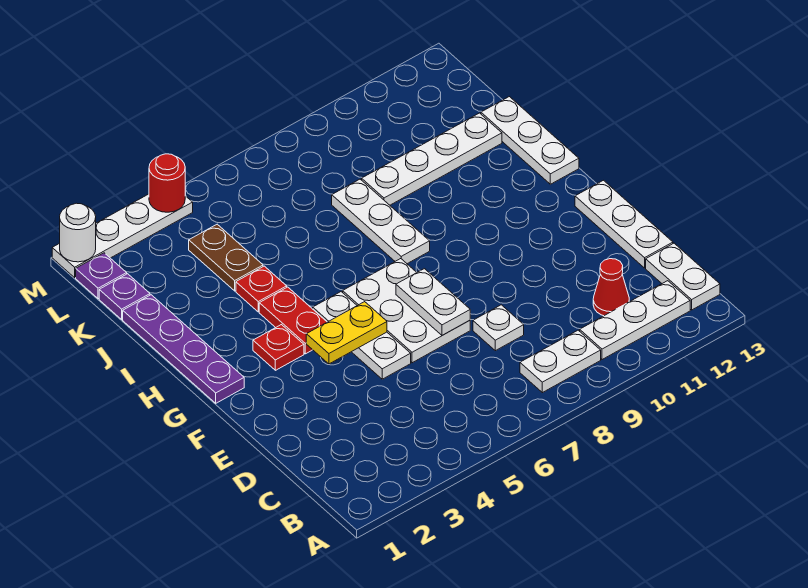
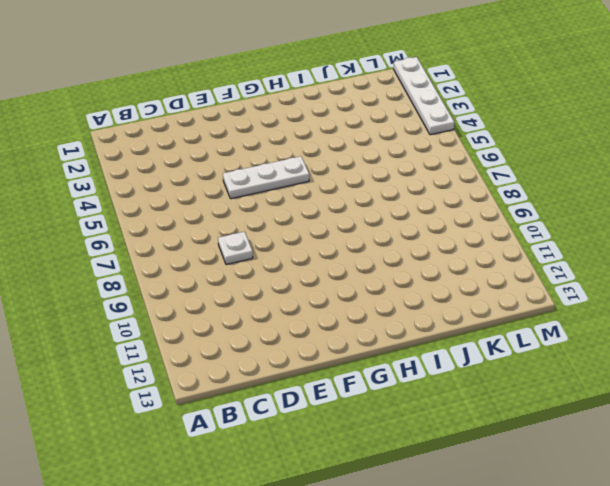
none -> white 1x2 plate [520,330,601,393]
none -> white 1x3 plate [580,281,690,360]
none -> white 1x2 plate [646,243,720,310]

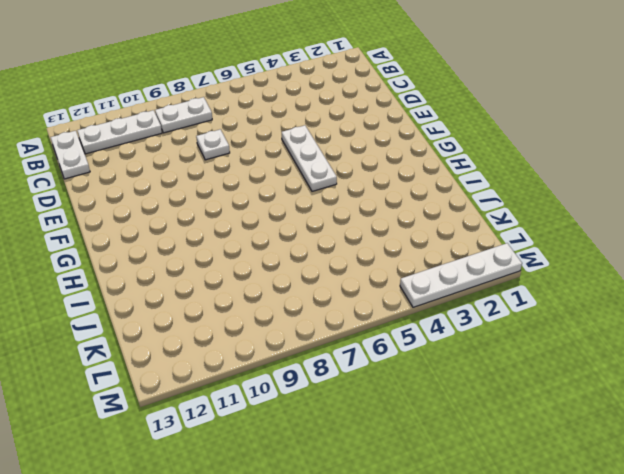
none -> red 1x1 cone [593,259,629,316]
none -> white 1x3 plate [575,180,673,268]
none -> white 2x3 plate [343,259,470,363]

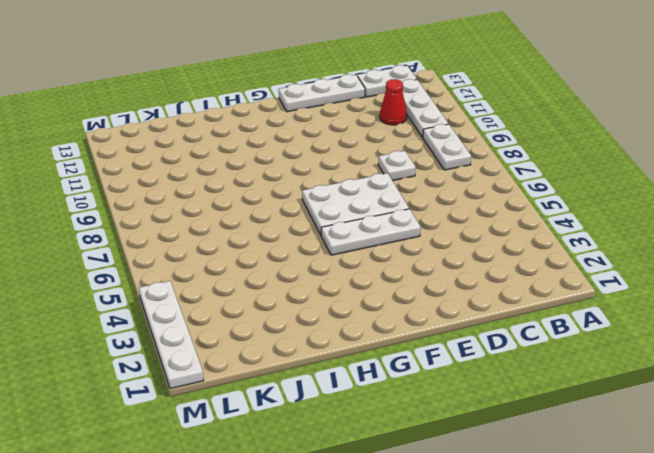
none -> purple 1x4 plate [123,295,244,403]
none -> red 1x1 plate [253,325,304,370]
none -> red 1x2 plate [259,287,327,354]

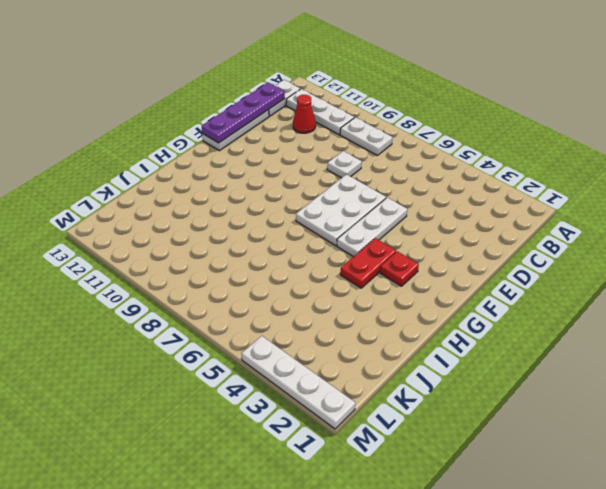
purple 1x4 plate [202,83,285,143] -> purple 1x4 plate moved to [123,295,244,403]
none -> white 1x3 plate [332,179,430,264]
none -> white 1x3 plate [481,97,579,184]
none -> red 1x1 plate [236,266,287,312]

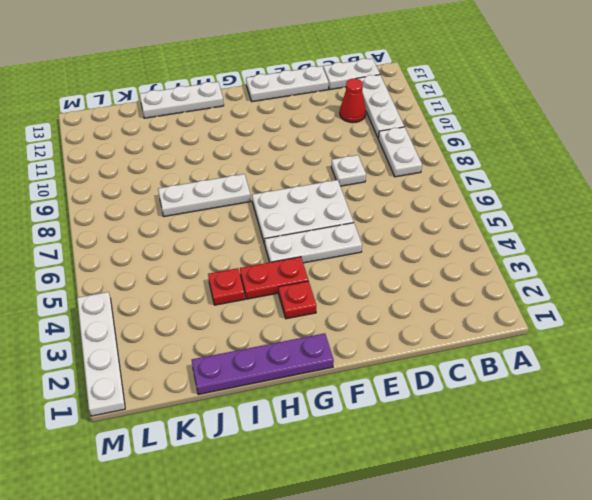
none -> brown 1x2 plate [189,224,263,291]
none -> white 1x4 plate [362,113,502,205]
none -> purple 1x1 plate [99,274,150,319]

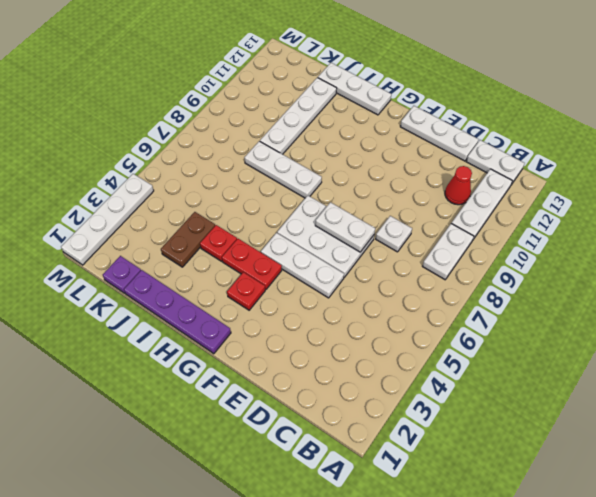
brown 1x2 plate [161,212,215,267] -> brown 1x2 plate turned to [189,224,263,291]
none -> purple 1x1 plate [76,253,127,299]
none -> yellow 1x2 plate [306,302,387,364]
none -> white 1x1 round brick [60,203,96,262]

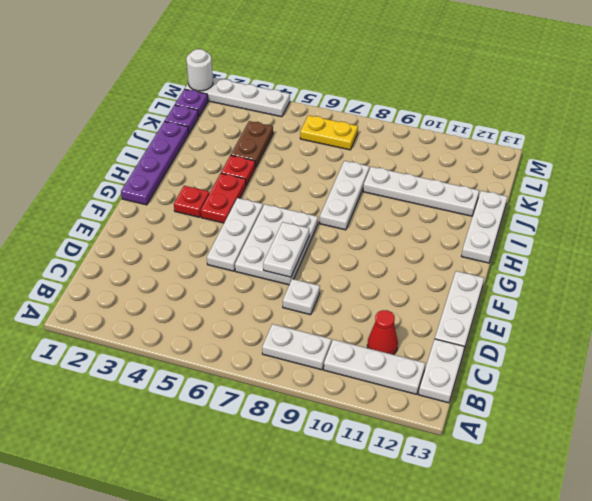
yellow 1x2 plate [300,115,358,150] -> yellow 1x2 plate moved to [306,302,387,364]
none -> red 1x1 round brick [149,154,185,212]

